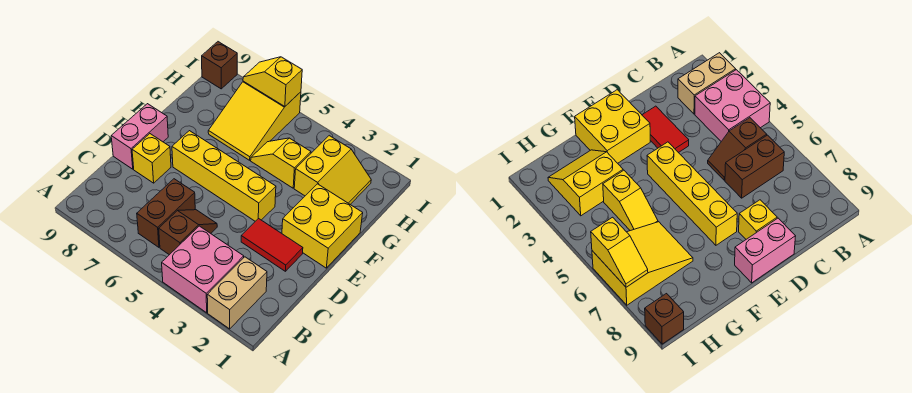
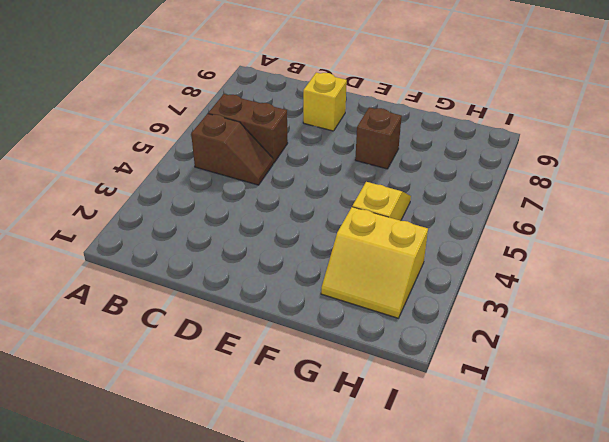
brown 1x1 brick [355,107,402,169] -> brown 1x1 brick moved to [202,42,237,89]
none -> tan 1x2 brick [207,257,267,329]
none -> pink 2x2 brick [162,226,244,313]
none -> red 1x2 tile [241,218,303,271]

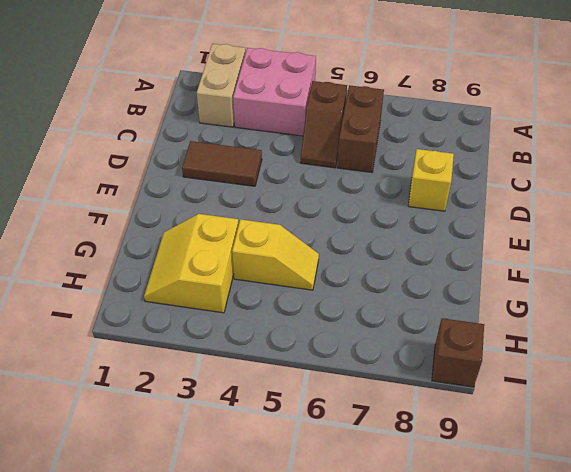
brown 1x2 tile [182,141,262,186] -> red 1x2 tile [241,218,303,271]
none -> pink 1x2 brick [111,104,168,169]
none -> yellow 2x2 brick [282,184,363,268]
none -> yellow 1x4 brick [172,131,276,221]

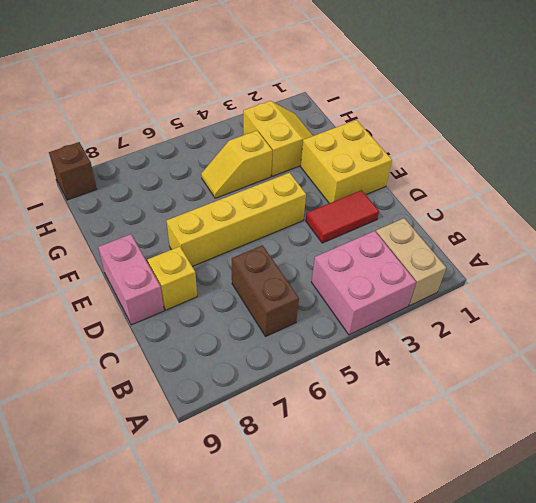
none -> brown 1x2 slope [159,210,217,255]
none -> yellow 2x3 slope [208,81,301,160]
none -> yellow 1x2 slope [243,57,302,106]

